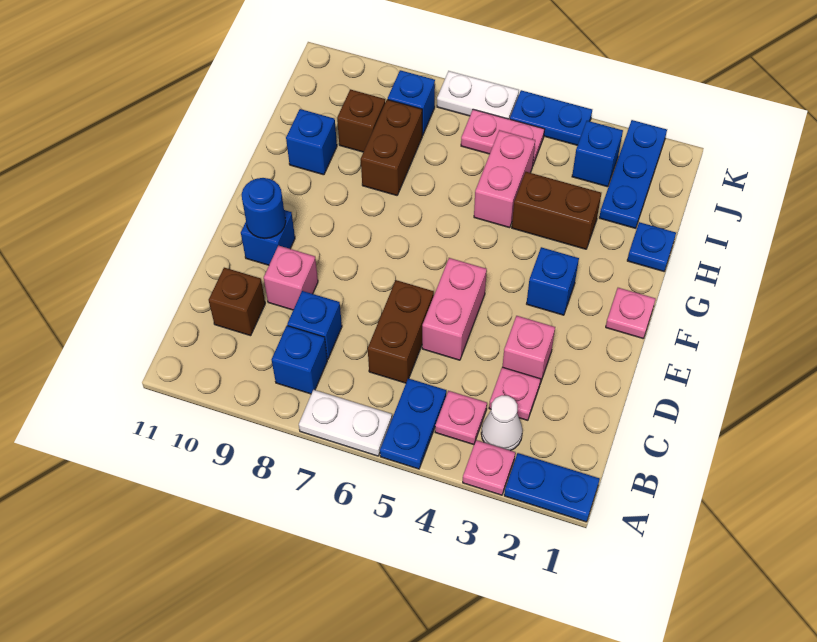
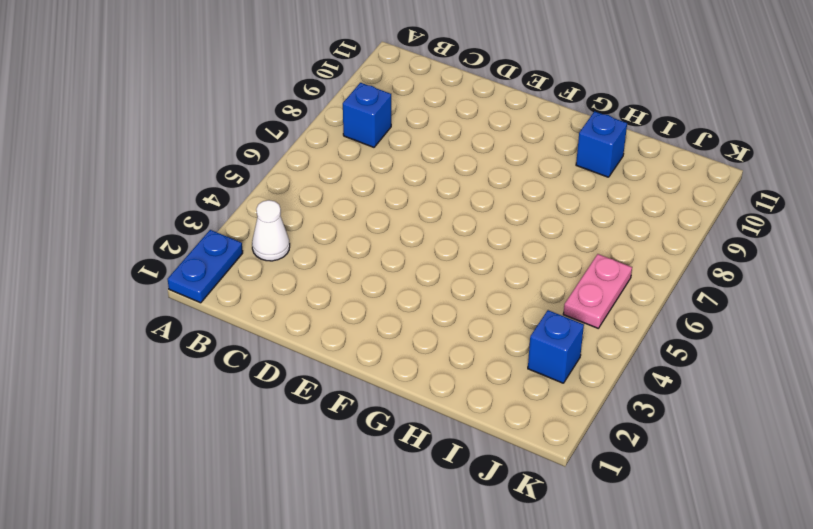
none -> pink 1x1 plate [463,440,515,495]
none -> blue 1x2 plate [380,378,446,469]
none -> white 1x2 plate [299,390,392,456]
none -> pink 1x1 plate [435,391,487,445]

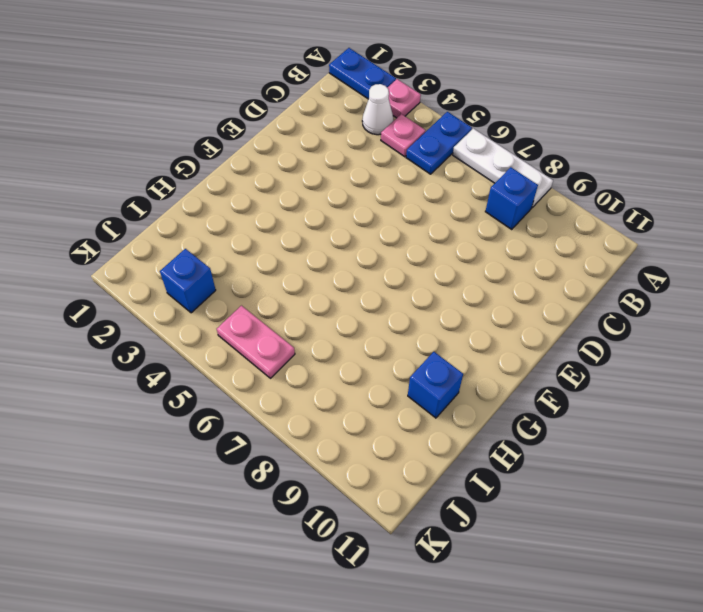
white 1x3 plate [453,128,553,208] -> white 1x2 plate [299,390,392,456]
none -> pink 1x1 plate [489,367,541,420]
none -> brown 1x2 brick [368,280,434,383]
none -> blue 1x1 brick [287,291,342,359]
none -> brown 1x1 brick [209,268,265,336]

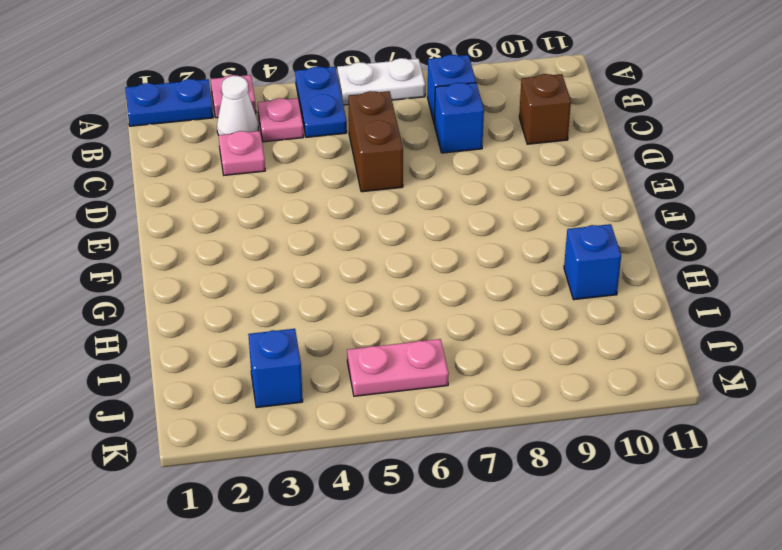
none -> pink 1x1 brick [502,316,555,383]
none -> pink 1x2 brick [422,258,487,360]
none -> pink 1x1 brick [264,246,318,310]
none -> blue 1x1 brick [241,210,295,265]

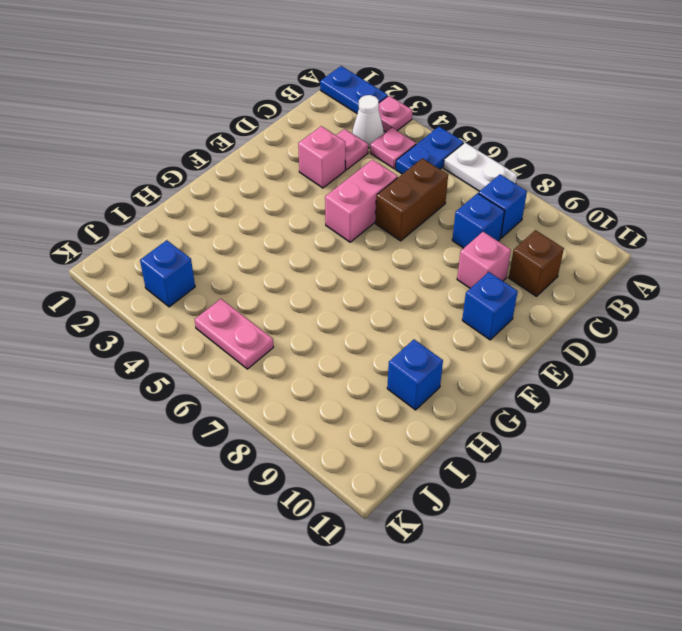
none -> pink 1x1 plate [606,288,655,339]
none -> blue 1x1 brick [527,247,579,315]
none -> blue 1x1 plate [627,222,676,271]
none -> brown 1x2 brick [512,172,601,249]

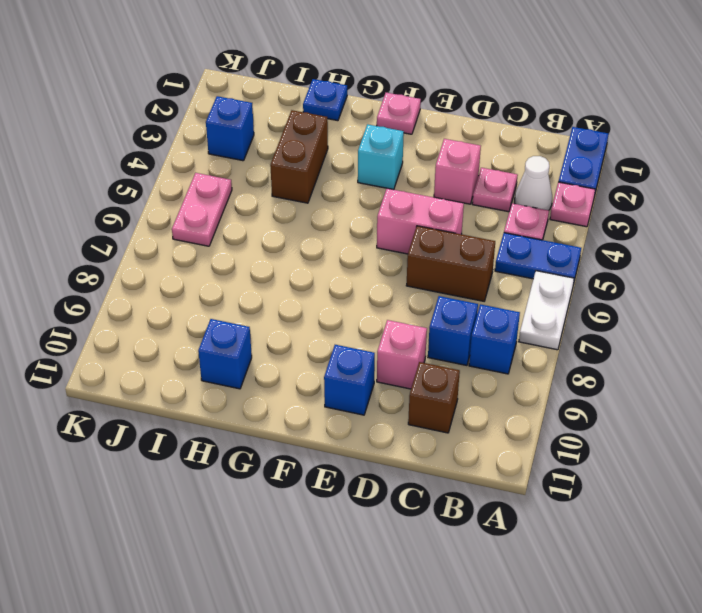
cyan 1x1 brick [358,124,404,190] -> blue 1x1 brick [527,247,579,315]
none -> pink 1x2 brick [474,130,535,228]
none -> brown 1x2 brick [361,99,422,195]
none -> blue 1x3 plate [599,120,667,228]
none -> brown 1x1 brick [337,89,385,152]

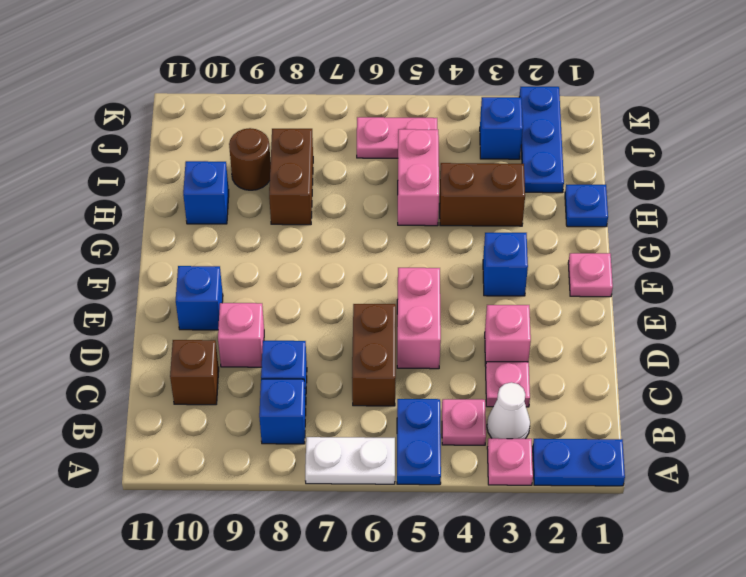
brown 1x1 round brick [229,128,271,190] -> brown 1x1 brick [337,89,385,152]
none -> blue 1x1 brick [388,70,435,136]
none -> blue 1x2 plate [510,90,592,145]
none -> white 1x2 plate [437,71,519,119]
none -> blue 1x1 round brick [242,178,286,238]

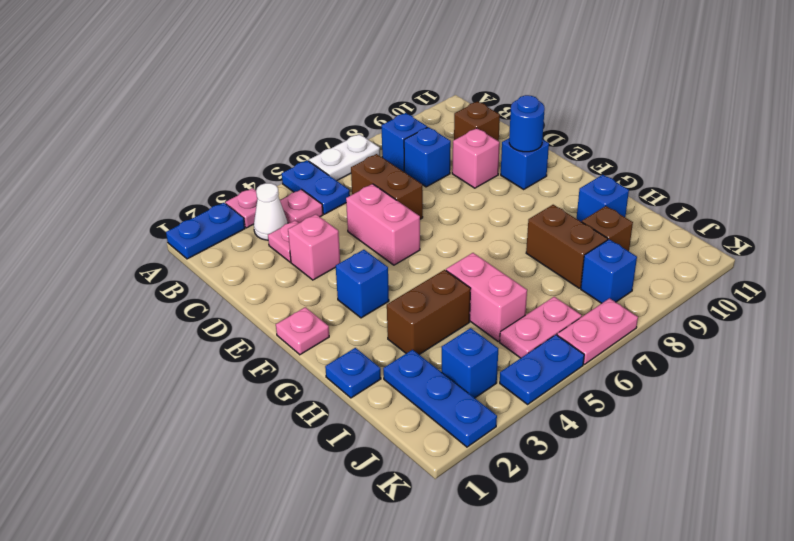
pink 1x2 plate [557,298,638,364] -> white 1x2 plate [437,71,519,119]

